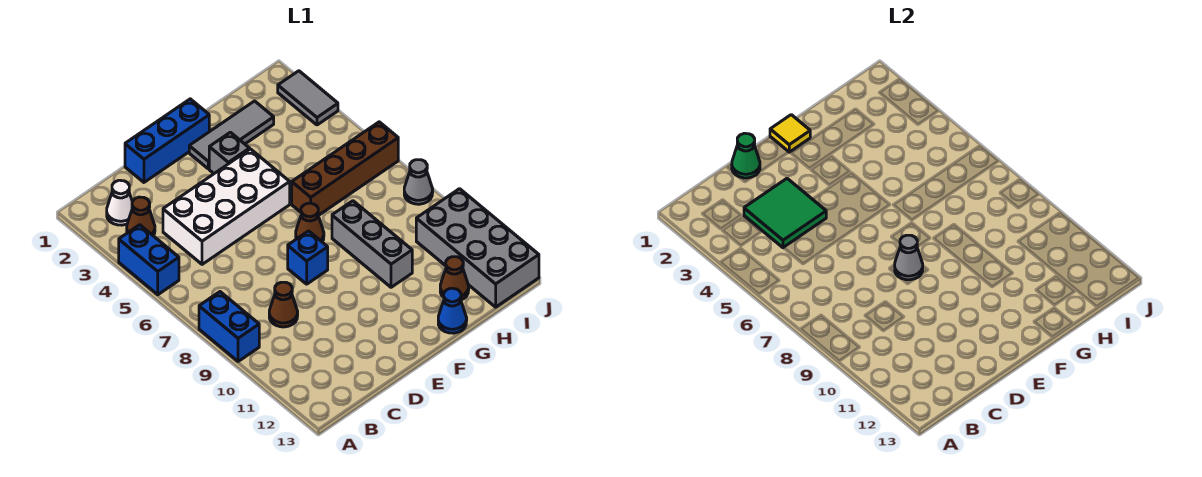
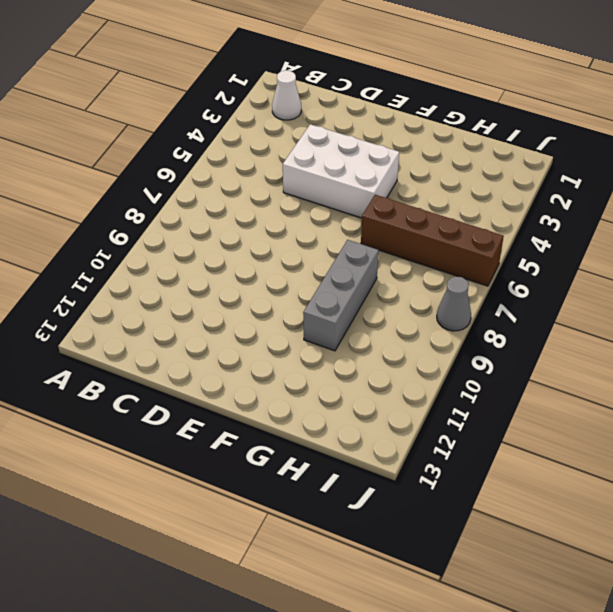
white 2x3 brick [283,124,399,218] -> white 2x4 brick [163,149,290,264]
none -> blue 1x2 brick [119,225,179,295]
none -> blue 1x2 brick [199,292,259,361]
none -> brown 1x1 cone [127,197,155,236]

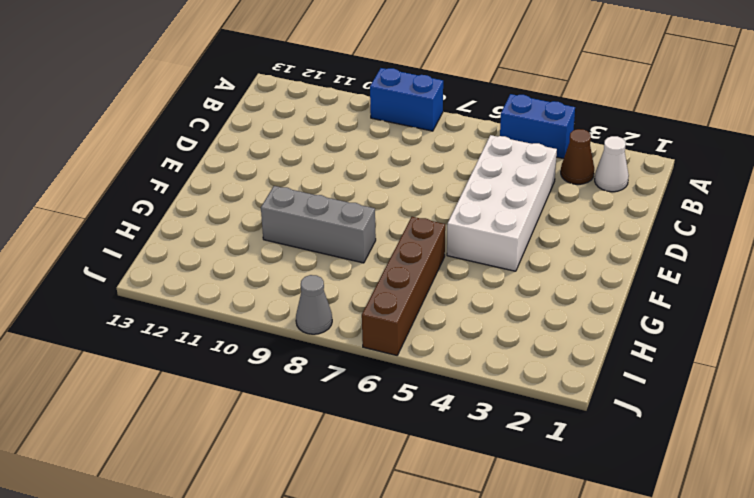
none -> brown 1x1 cone [269,282,298,327]
none -> blue 1x3 brick [125,99,209,182]
none -> blue 1x1 brick [288,231,328,284]

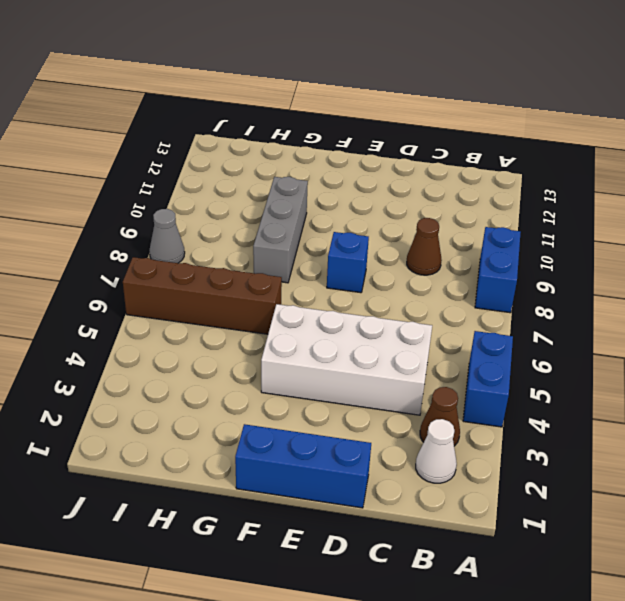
none -> grey 1x3 tile [189,101,274,169]
none -> grey 1x1 brick [209,132,250,173]
none -> brown 1x1 cone [296,203,324,242]

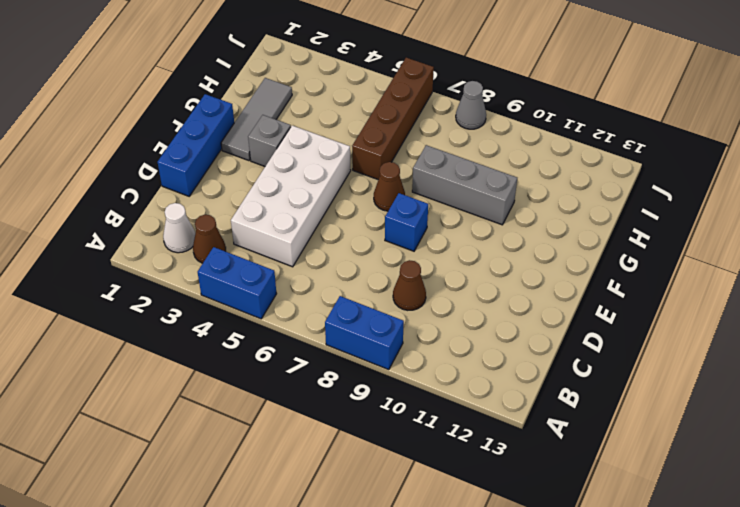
none -> blue 1x1 cone [438,288,467,333]
none -> brown 1x1 cone [440,257,469,300]
none -> grey 2x4 brick [416,189,539,307]

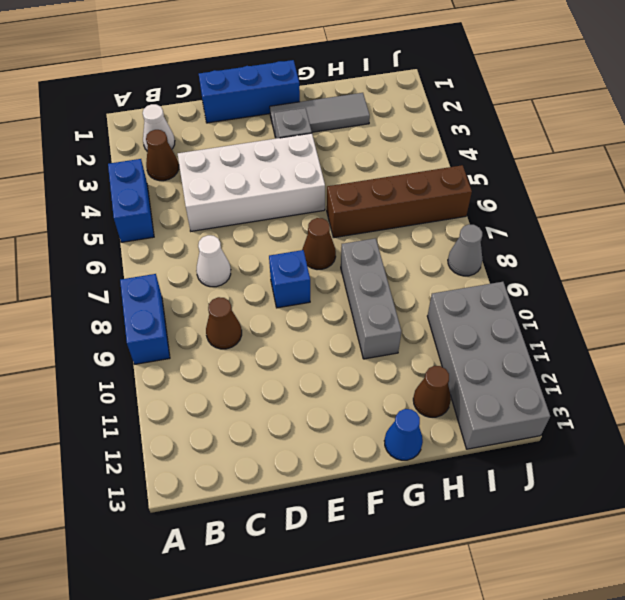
white 1x1 cone [196,235,231,287] -> none
none -> grey 1x2 tile [278,71,338,125]
none -> green 2x2 tile [744,179,826,248]
none -> green 1x1 cone [732,133,760,178]

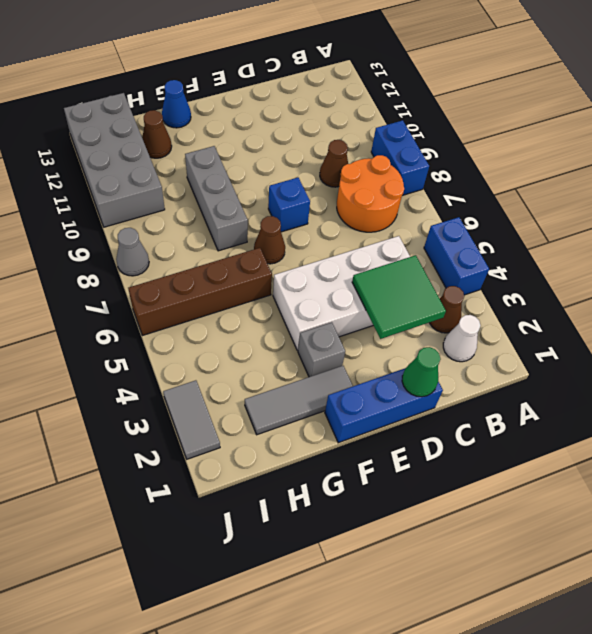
orange 2x2 round brick [337,155,404,232] -> none
none -> grey 1x1 cone [895,235,923,280]
none -> yellow 1x1 tile [770,115,810,152]

